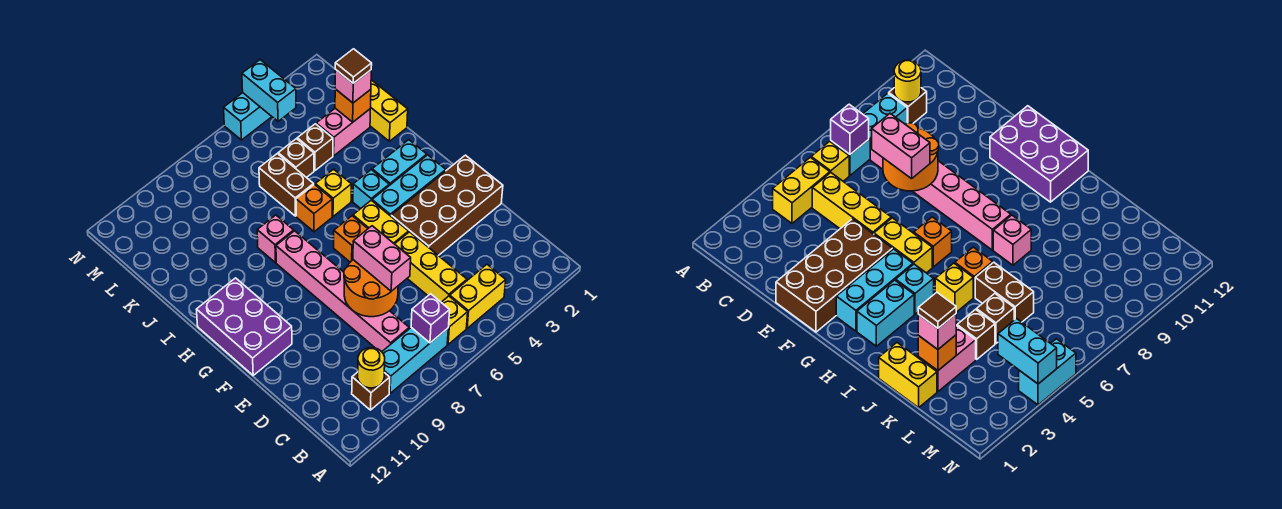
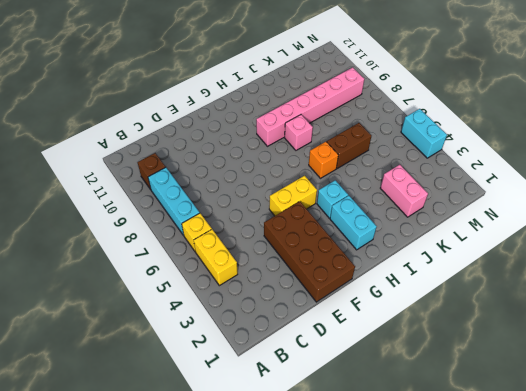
pink 1x6 brick [256,67,364,146] -> pink 1x6 brick moved to [276,231,409,352]
none -> yellow 1x3 brick [395,232,467,302]
none -> purple 2x3 brick [196,278,292,375]
none -> cyan 1x3 brick [372,155,446,216]
none -> orange 1x1 brick [334,216,368,262]

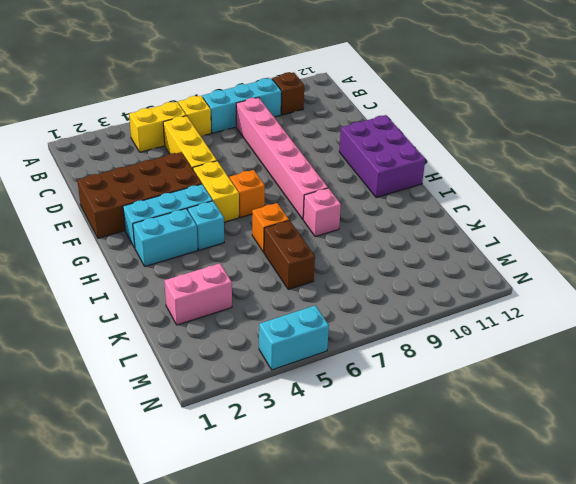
none -> yellow 1x1 brick [315,169,351,216]
none -> yellow 1x2 brick [370,80,408,141]
none -> brown 1x1 brick [297,124,333,170]
none -> brown 1x1 brick [278,139,314,178]

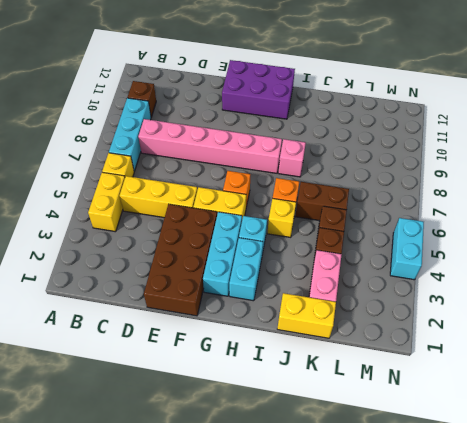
none -> purple 1x1 brick [411,294,450,343]
none -> yellow 1x1 round brick [358,348,385,388]
none -> orange 2x2 round brick [344,260,398,317]
none -> orange 1x1 brick [335,89,371,122]

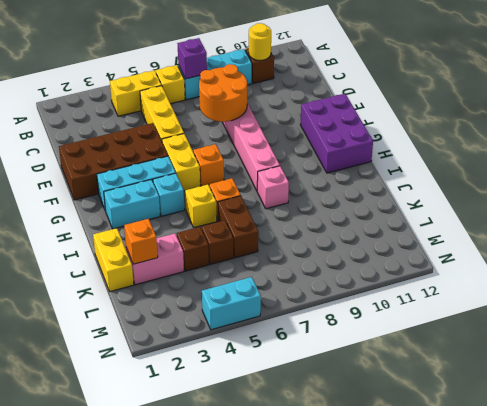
none -> cyan 1x2 brick [242,60,296,121]
none -> pink 1x2 brick [353,226,411,291]
none -> pink 1x1 brick [335,69,371,103]
none -> brown 1x1 tile [335,49,372,83]

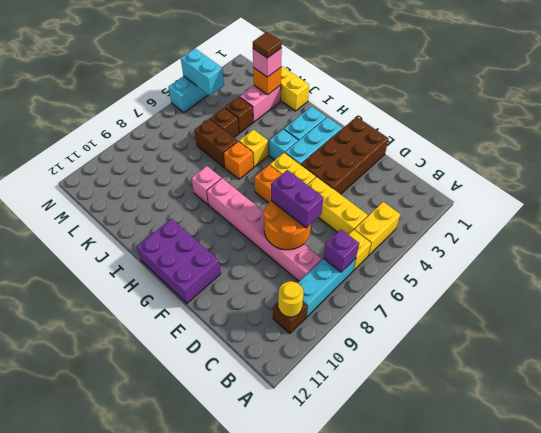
purple 1x2 brick [271,170,324,228] -> pink 1x2 brick [353,226,411,291]

